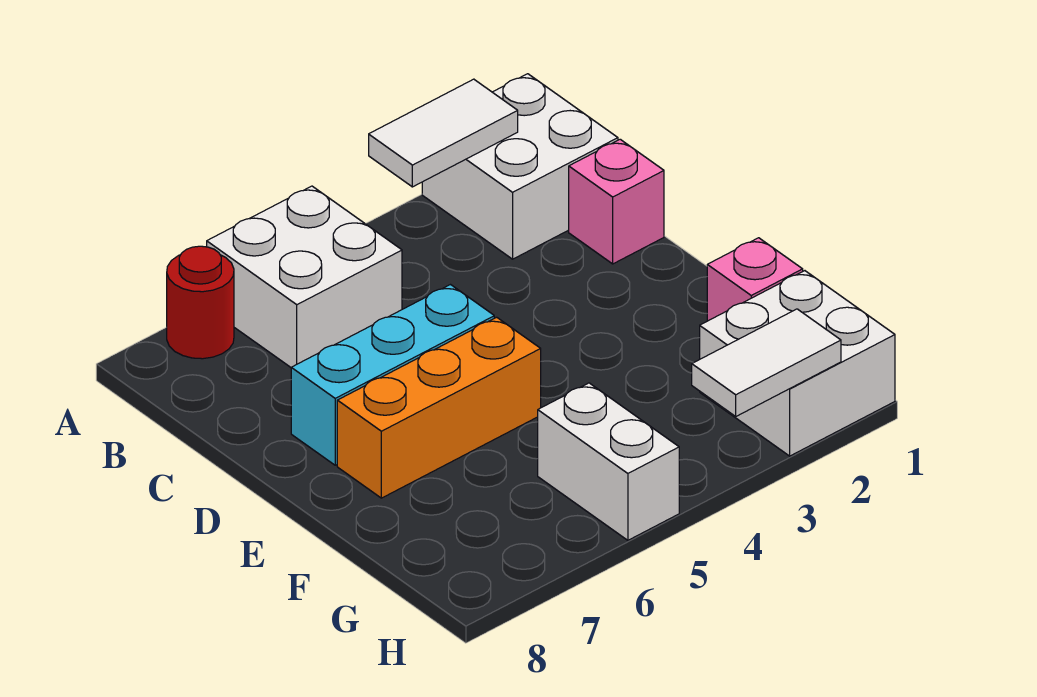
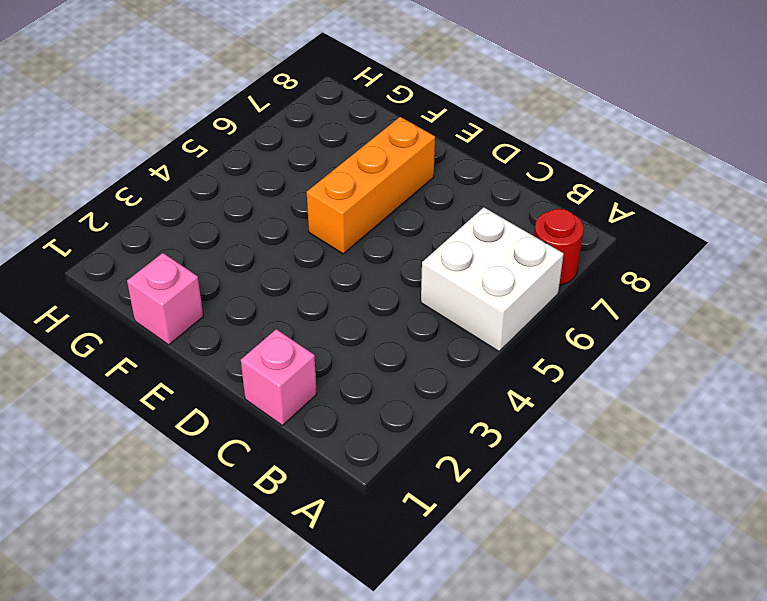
none -> white 2x2 brick [422,74,618,259]
none -> cyan 1x3 brick [291,285,494,465]

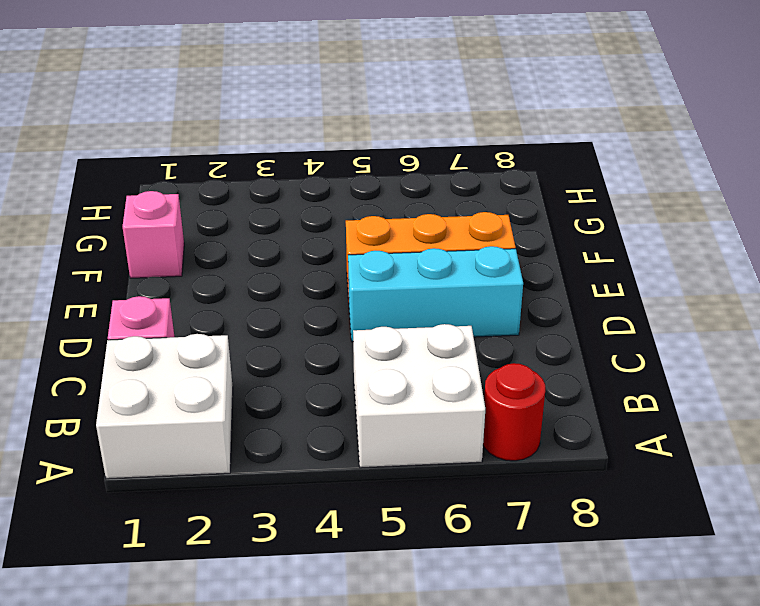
none -> white 2x2 brick [700,271,895,456]
none -> white 1x2 brick [538,383,679,540]

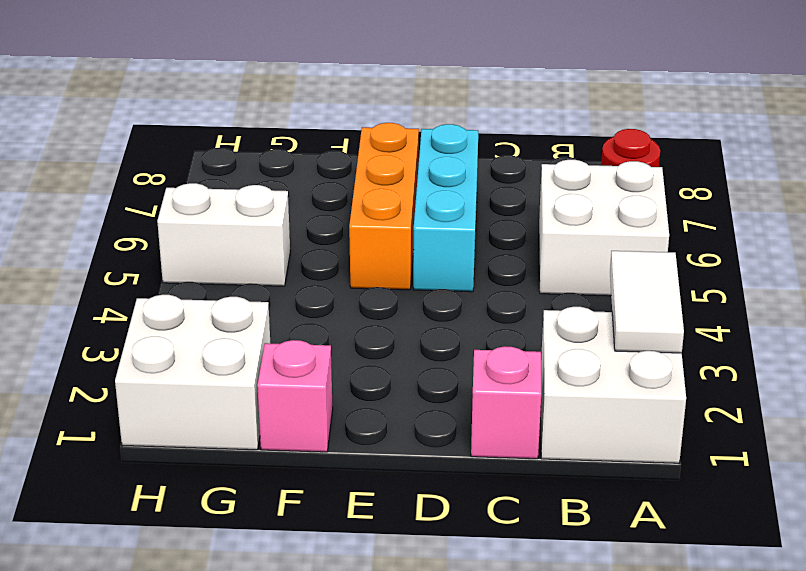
none -> white 1x2 tile [692,309,841,416]

